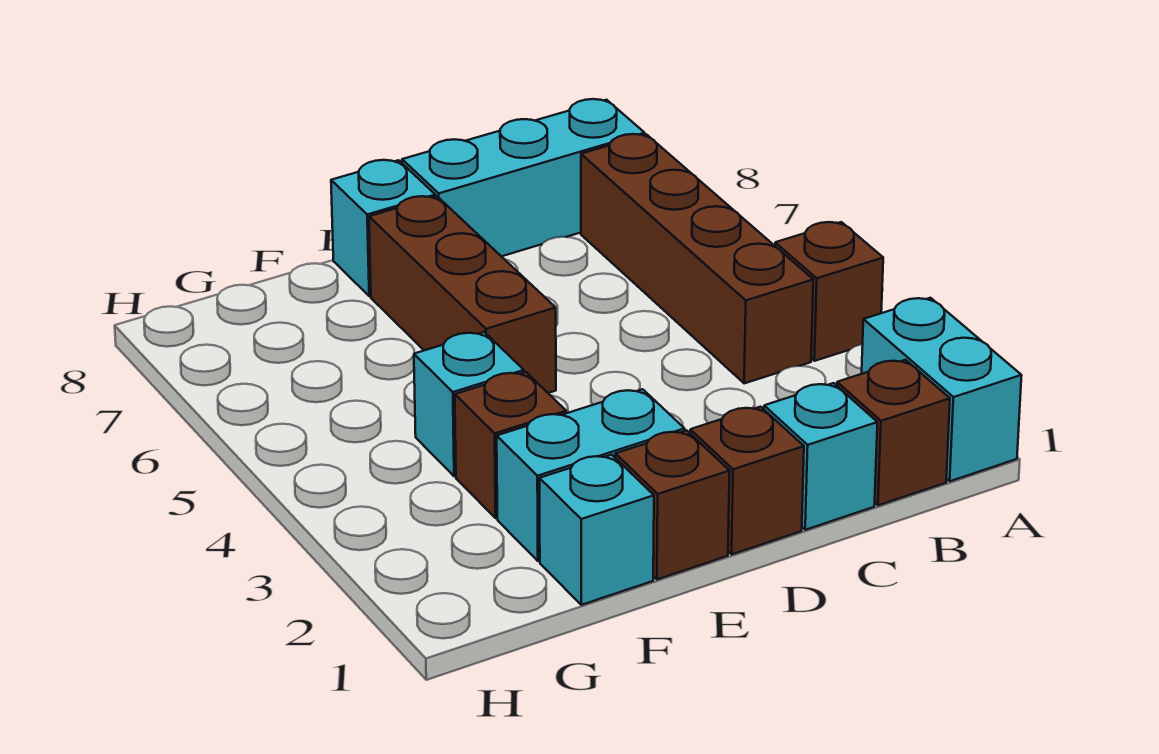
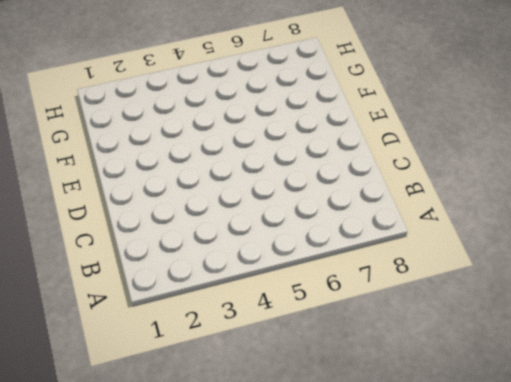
none -> cyan 1x2 brick [862,298,1022,481]
none -> brown 1x1 brick [775,222,883,361]
none -> brown 1x1 brick [837,360,950,505]

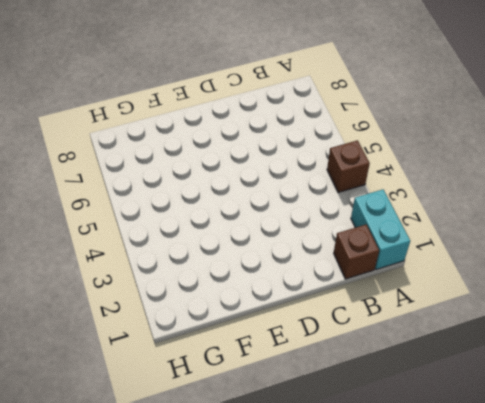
none -> brown 1x4 brick [581,134,813,383]
none -> cyan 1x3 brick [402,99,645,256]
none -> cyan 1x1 brick [764,383,877,530]

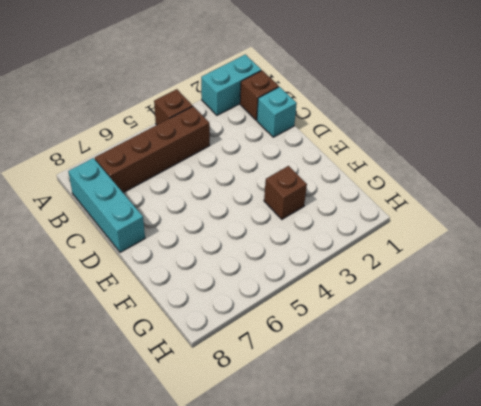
none -> brown 1x1 brick [690,407,804,554]
none -> brown 1x1 brick [615,430,730,579]
none -> cyan 1x2 brick [497,389,685,561]

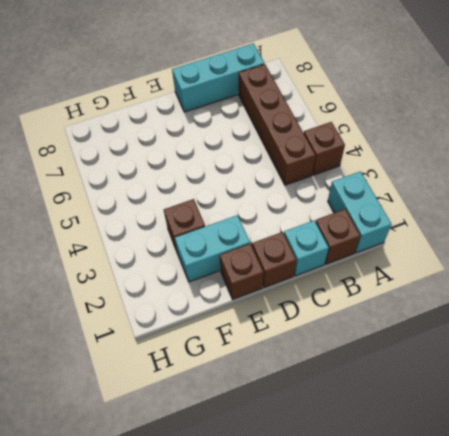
none -> brown 1x3 brick [369,196,556,393]
none -> cyan 1x1 brick [331,160,435,296]
none -> cyan 1x1 brick [540,455,654,605]

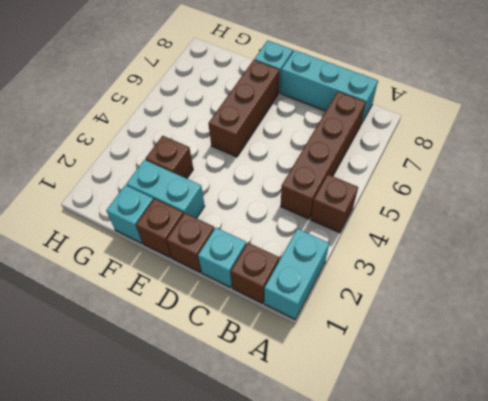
none -> cyan 1x1 brick [414,332,524,476]

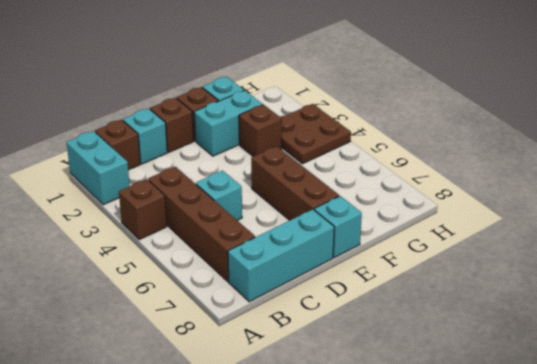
cyan 1x1 brick [196,171,242,220] -> cyan 1x1 brick moved to [414,332,524,476]
brown 2x2 plate [280,104,351,164] -> none

